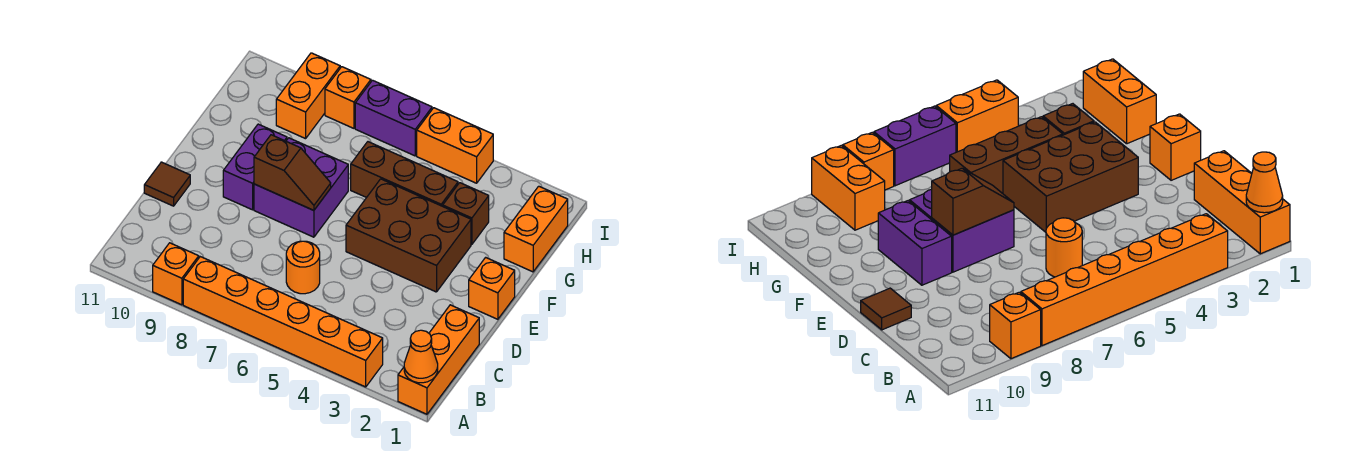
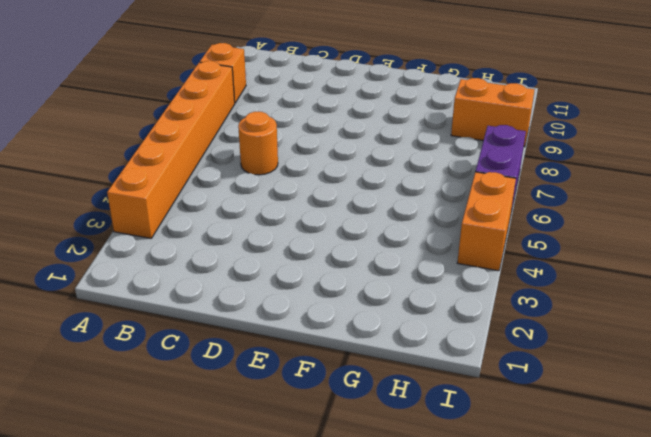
none -> orange 1x3 brick [398,305,479,414]
none -> brown 1x1 tile [144,162,190,206]
none -> orange 1x1 brick [469,257,515,319]

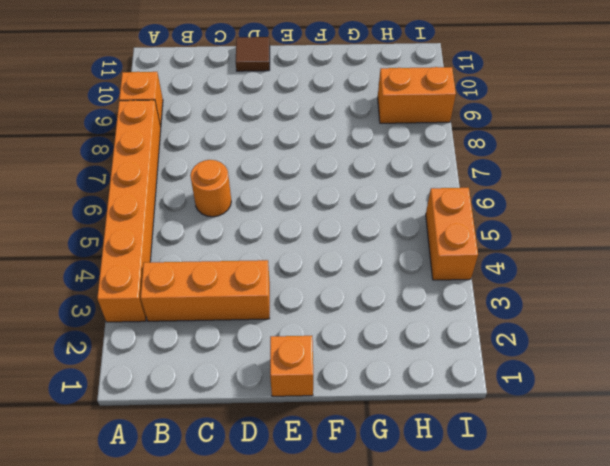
orange 1x3 brick [141,260,270,321] -> orange 1x3 brick moved to [398,305,479,414]
none -> brown 2x3 brick [346,179,471,292]
none -> purple 2x2 brick [254,138,348,237]
none -> purple 1x2 brick [223,124,287,210]

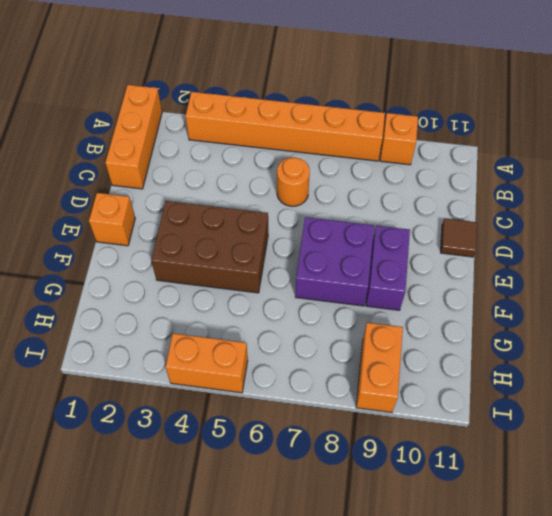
none -> orange 1x2 brick [504,186,568,272]
none -> brown 1x1 brick [443,183,489,244]
none -> brown 1x3 brick [351,142,458,206]

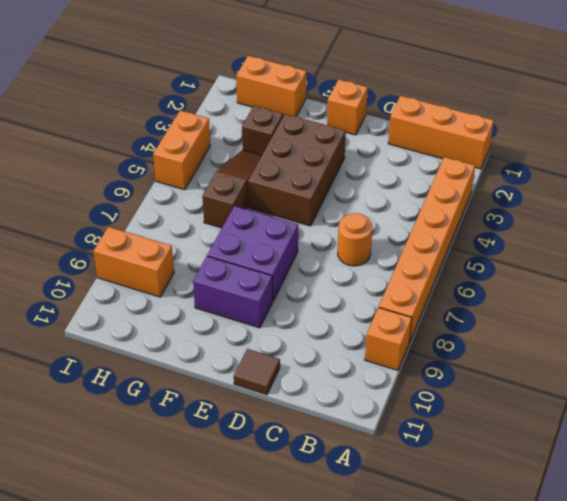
brown 1x3 slope [202,150,262,228] -> brown 1x3 brick [351,142,458,206]
none -> purple 1x2 brick [355,80,432,156]
none -> orange 1x1 brick [325,67,371,128]
none -> orange 1x1 cone [404,330,438,383]

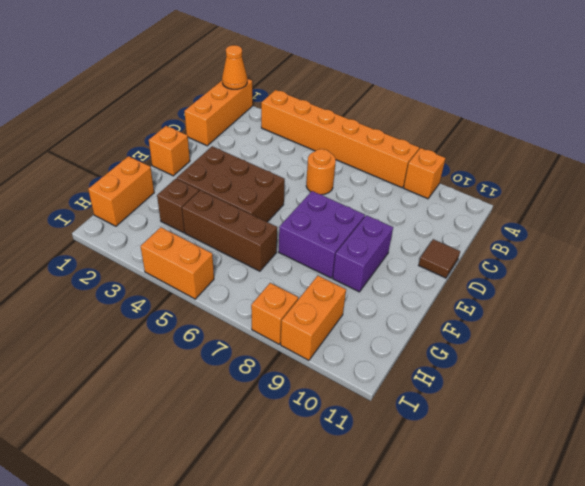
none -> purple 1x2 brick [355,80,432,156]
none -> brown 1x2 slope [254,135,331,210]

